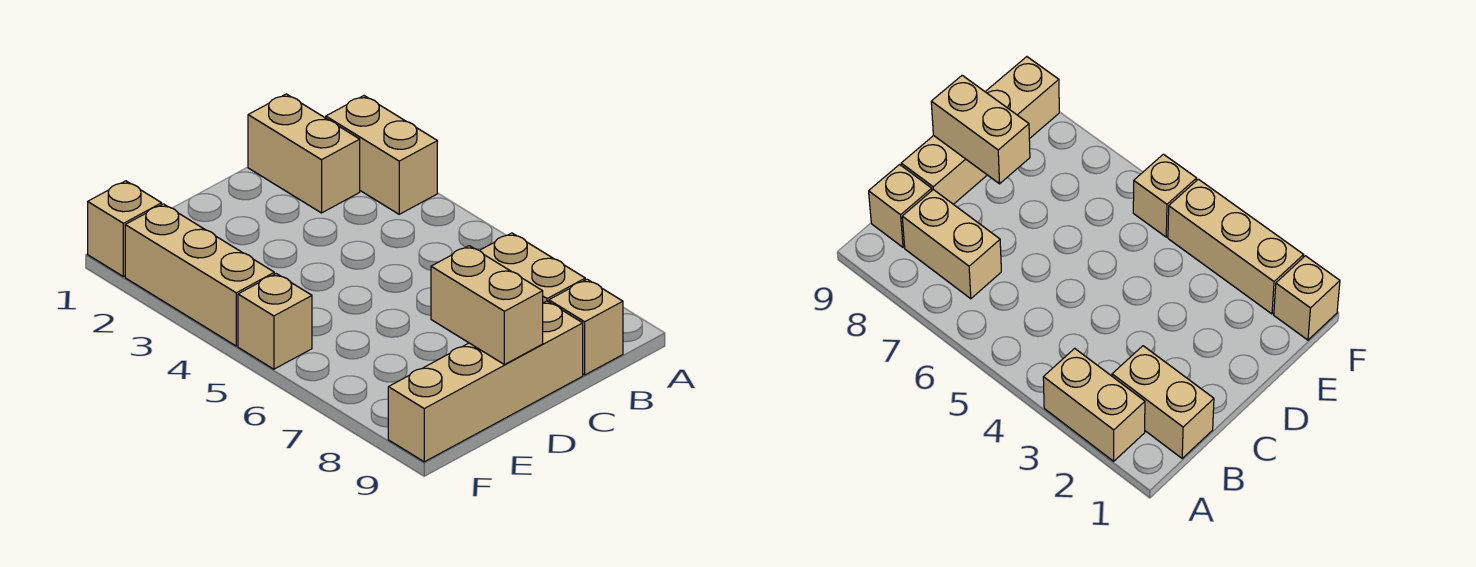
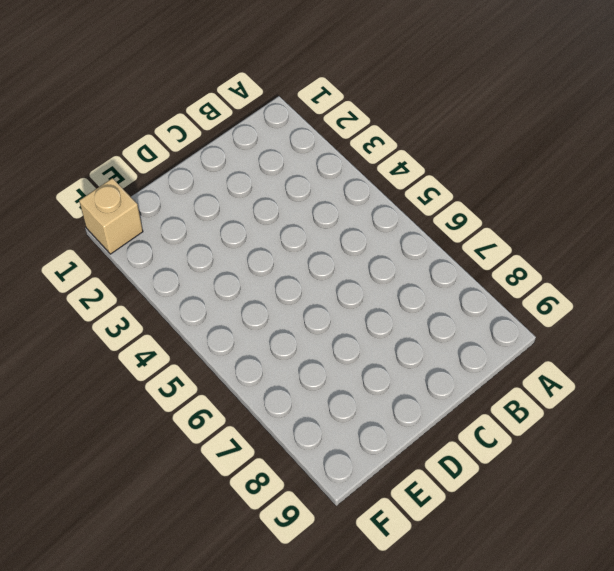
none -> tan 1x2 brick [326,96,437,214]
none -> tan 1x2 brick [248,94,360,213]

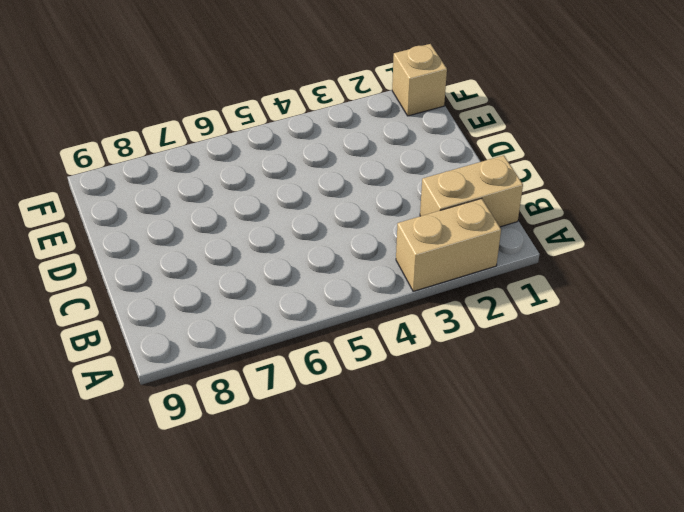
none -> tan 1x2 brick [480,233,585,303]
none -> tan 1x1 brick [549,279,623,375]

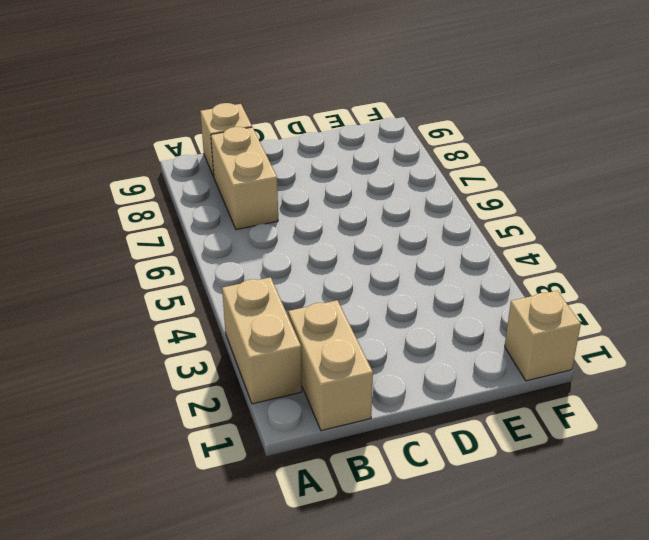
none -> tan 1x4 brick [388,301,583,462]
none -> tan 1x3 brick [125,204,274,346]

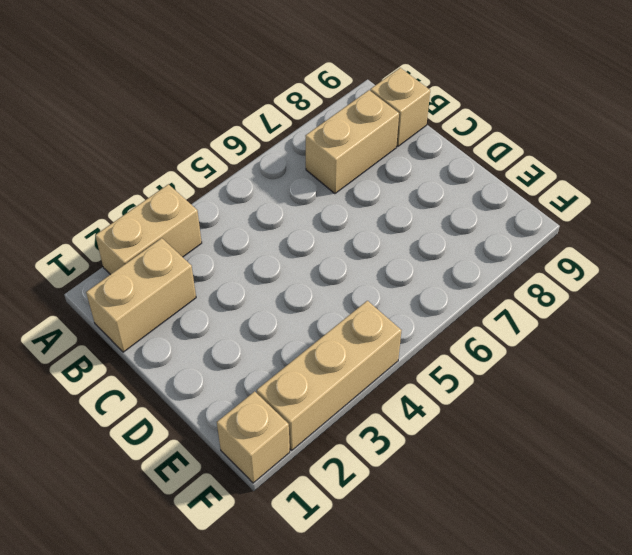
none -> tan 1x4 brick [388,301,583,462]
none -> tan 1x1 brick [238,274,312,369]

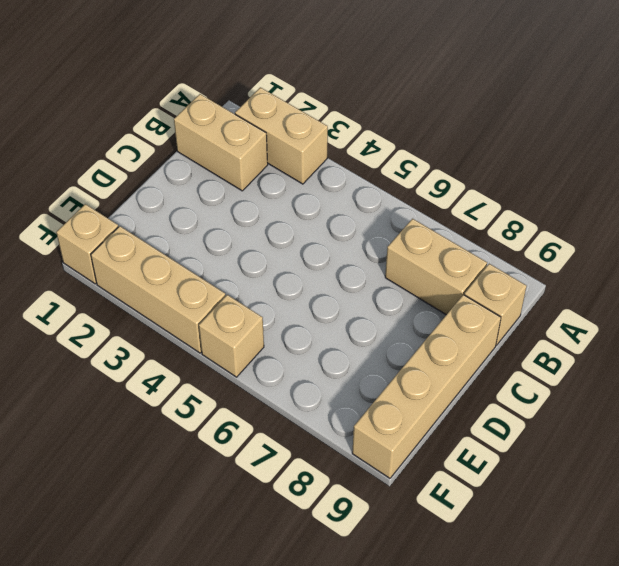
none -> tan 1x2 brick [431,246,543,365]

